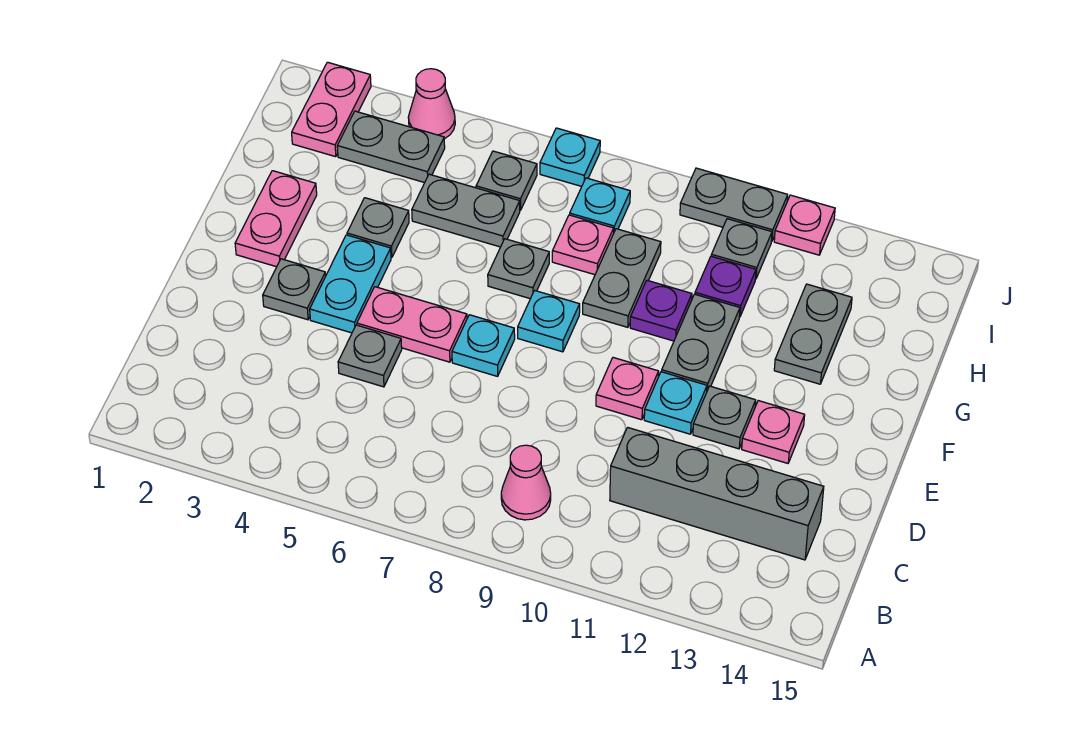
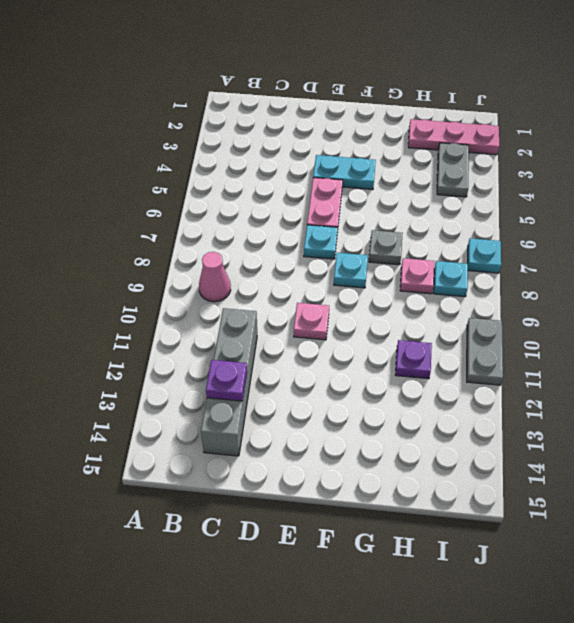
purple 1x1 plate [206,360,247,401] -> purple 1x1 plate moved to [630,280,692,341]
pink 1x3 plate [408,119,499,155] -> pink 1x2 plate [292,62,371,157]
none -> grey 1x1 plate [338,325,402,387]
none -> grey 1x1 plate [263,259,326,320]
none -> cyan 1x1 plate [644,372,707,434]
none -> grey 1x1 plate [693,386,756,449]

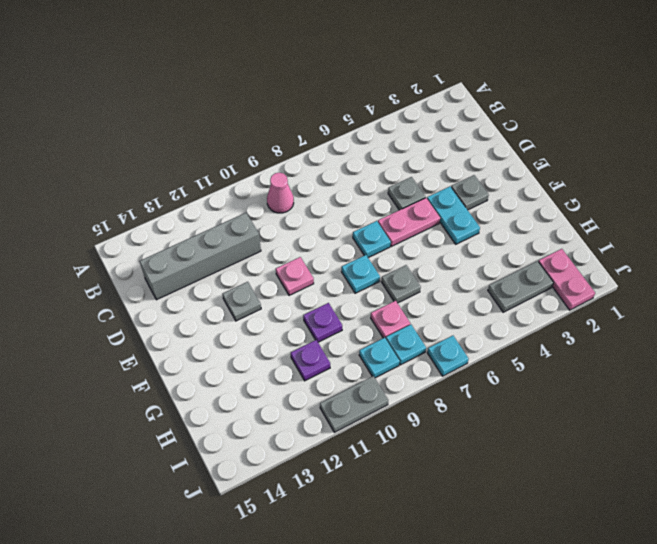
cyan 1x1 plate [359,338,400,378] -> cyan 1x1 plate moved to [644,372,707,434]
none -> pink 1x1 plate [742,401,805,463]
none -> pink 1x2 plate [235,171,317,267]
none -> grey 1x2 plate [662,294,740,390]
none -> grey 1x1 plate [347,198,409,258]

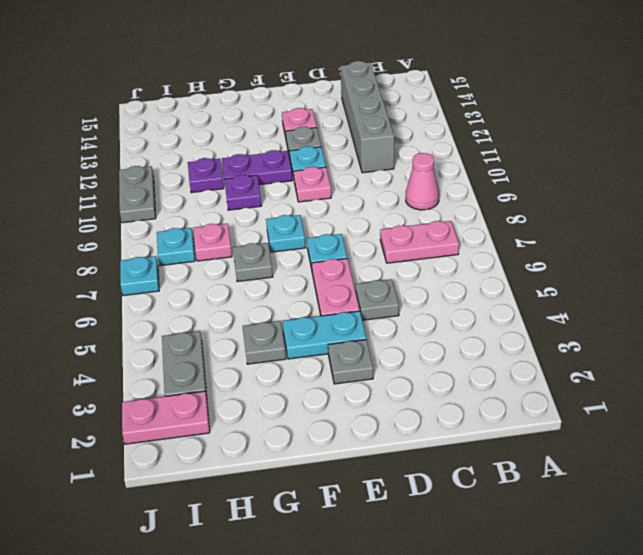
pink 1x2 plate [380,221,459,263] -> pink 1x2 plate moved to [235,171,317,267]
purple 1x2 plate [222,150,292,185] -> grey 1x2 plate [662,294,740,390]
none -> grey 1x2 plate [583,229,661,327]
none -> grey 1x2 plate [774,284,852,384]
none -> grey 1x2 plate [412,174,520,247]
none -> grey 1x1 plate [476,151,537,210]

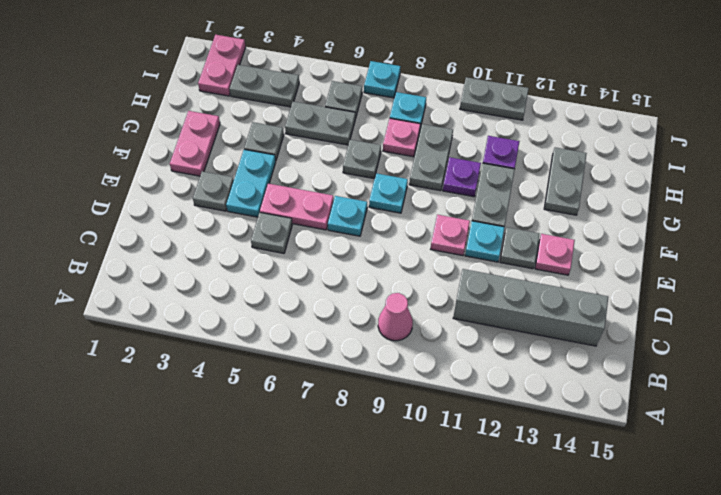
none -> grey 1x1 plate [711,219,772,278]
none -> pink 1x1 cone [408,69,455,139]
none -> pink 1x1 plate [774,195,835,255]

